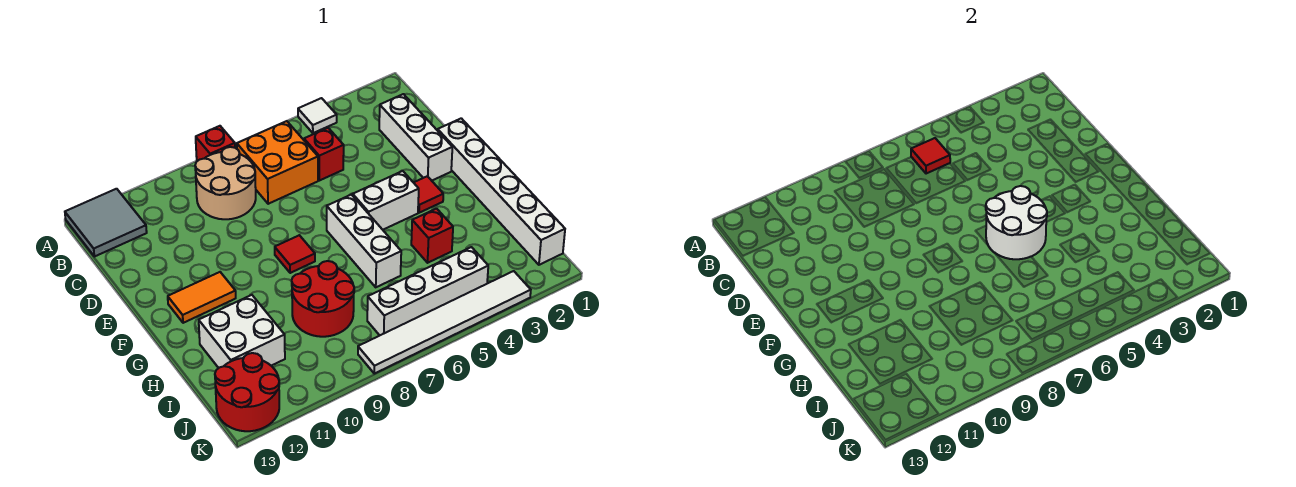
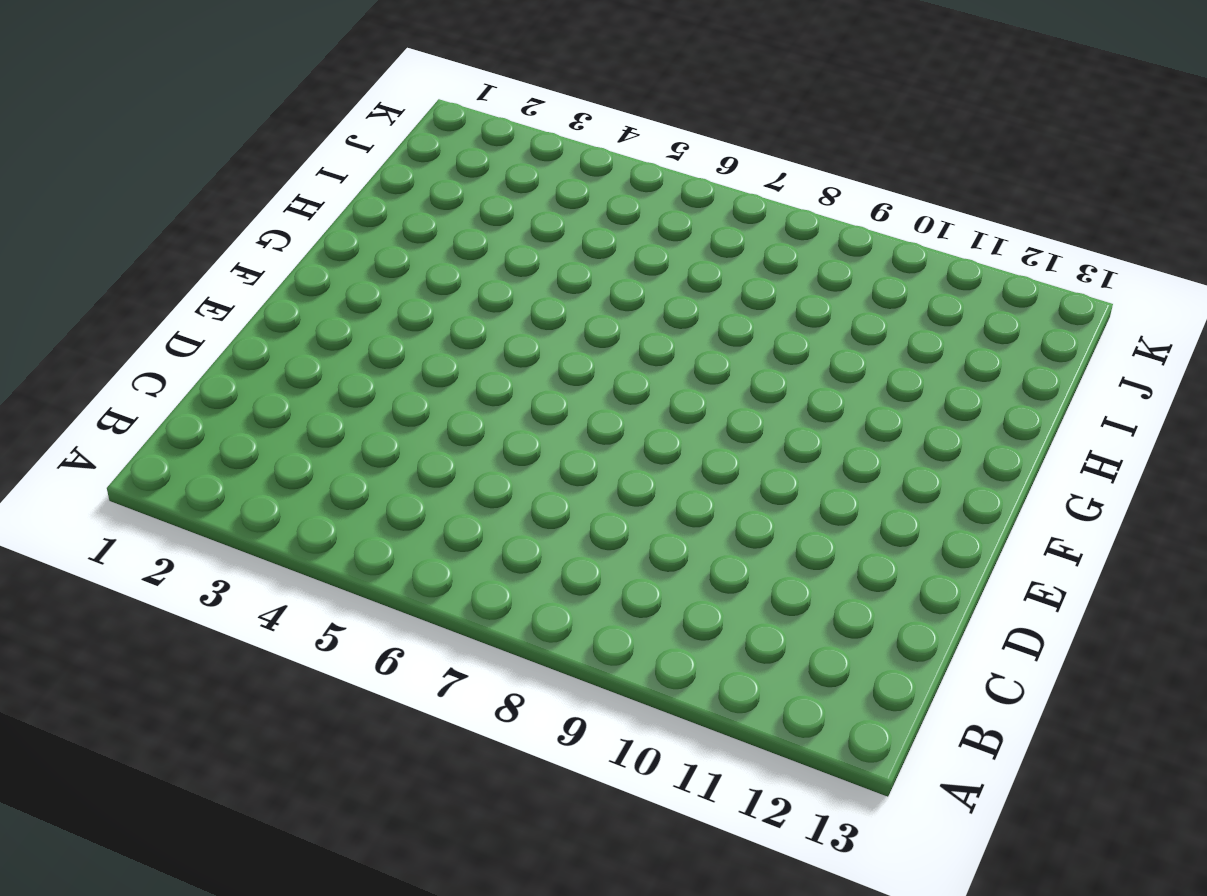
none -> white 1x1 tile [298,98,337,133]
none -> red 1x1 brick [196,126,235,161]
none -> grey 2x2 tile [65,189,147,257]

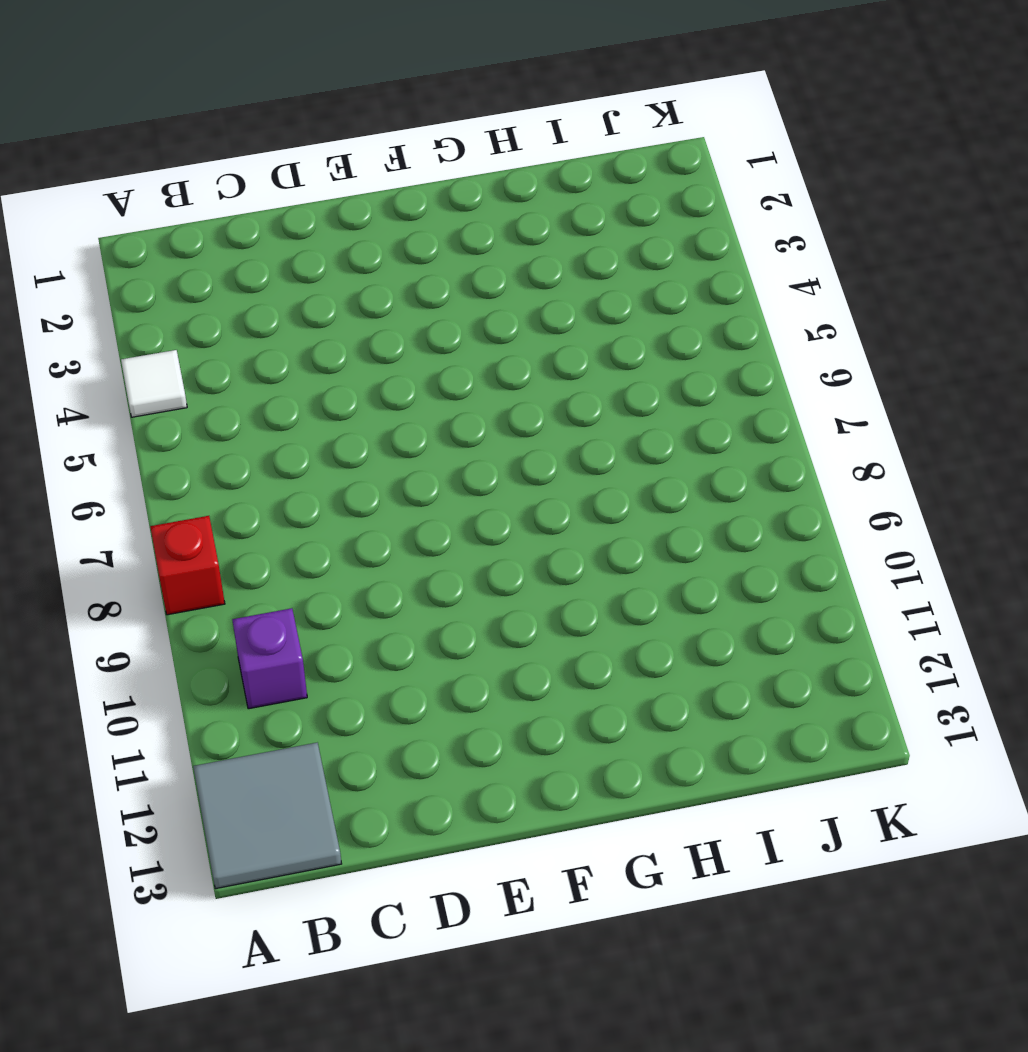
purple 1x1 brick [232,608,307,709] -> none
none -> orange 2x2 brick [237,121,318,204]
none -> tan 2x2 round brick [195,147,256,219]
none -> white 1x3 brick [379,94,452,181]

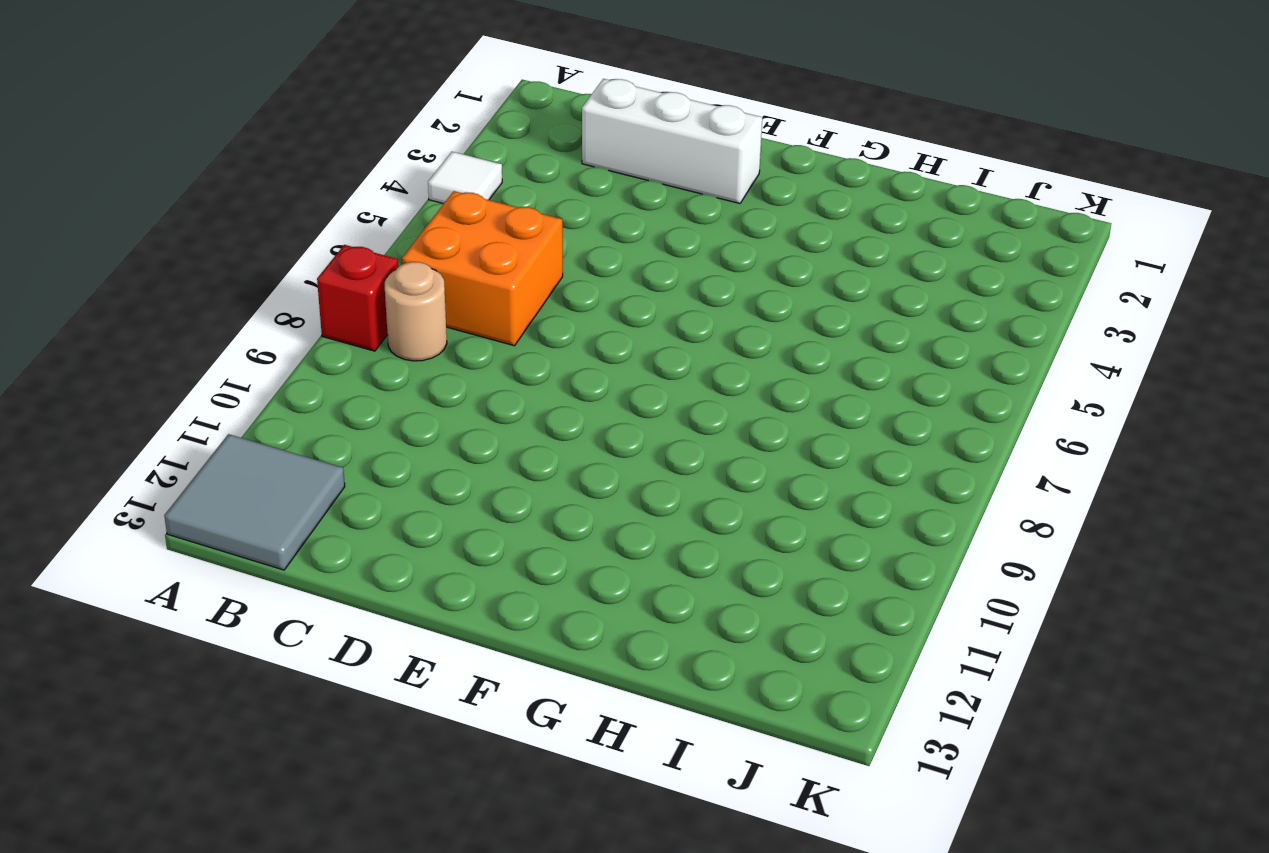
tan 1x1 round brick [385,262,447,361] -> tan 2x2 round brick [195,147,256,219]
none -> red 1x1 brick [304,128,344,181]
none -> white 1x6 brick [438,118,565,265]
none -> red 1x1 tile [414,176,443,213]

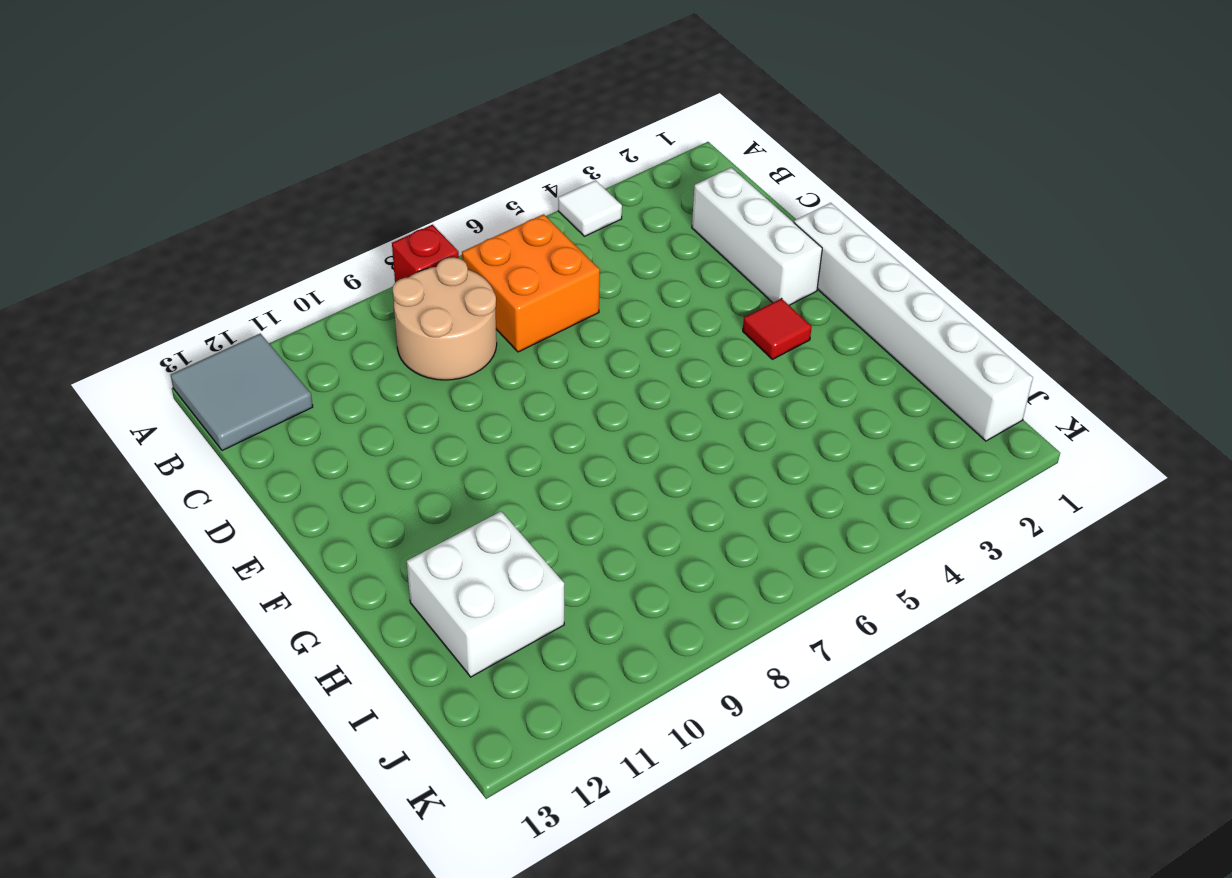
none -> red 1x1 brick [304,128,344,181]
none -> white 1x2 brick [353,171,419,230]
none -> white 1x3 brick [327,195,401,287]

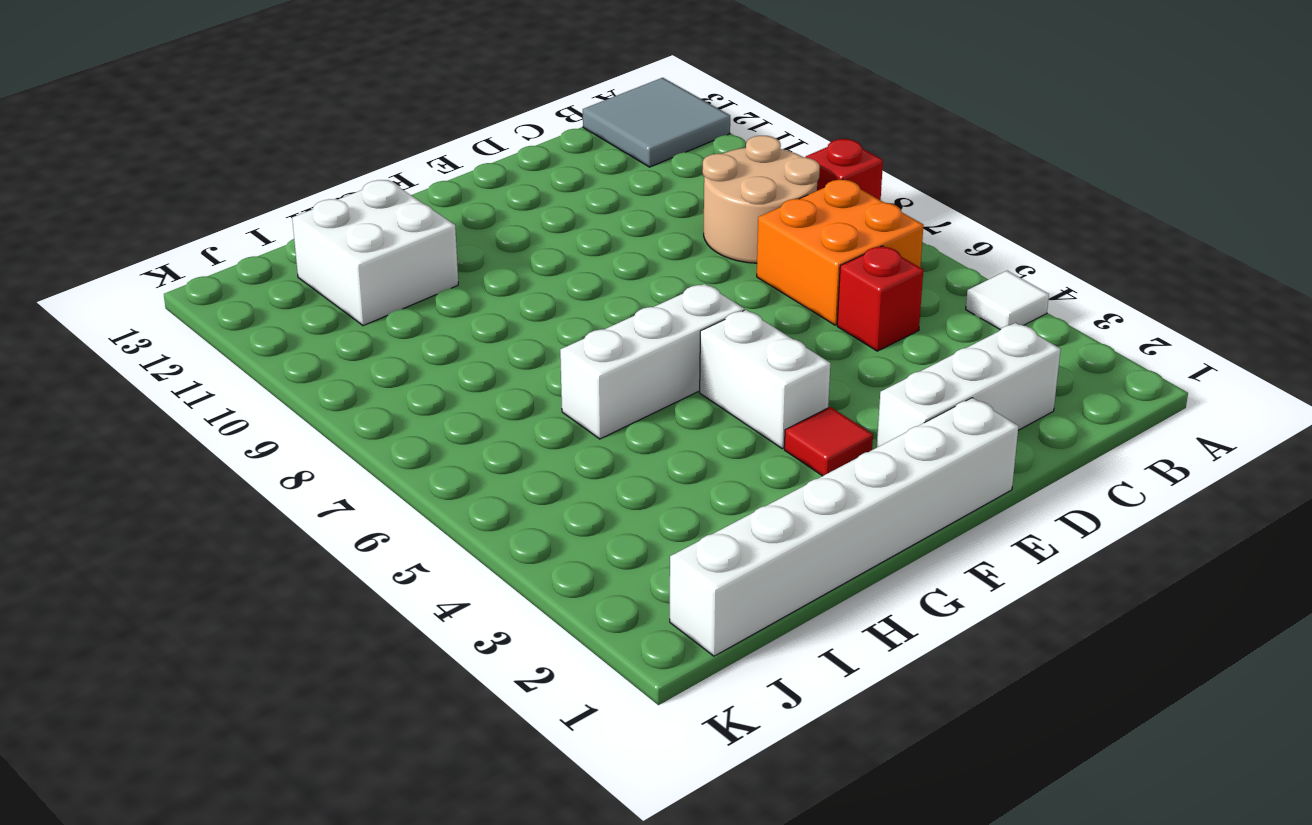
none -> red 1x1 tile [275,235,315,273]
none -> orange 1x2 tile [168,272,236,323]
none -> red 1x1 brick [411,209,453,263]

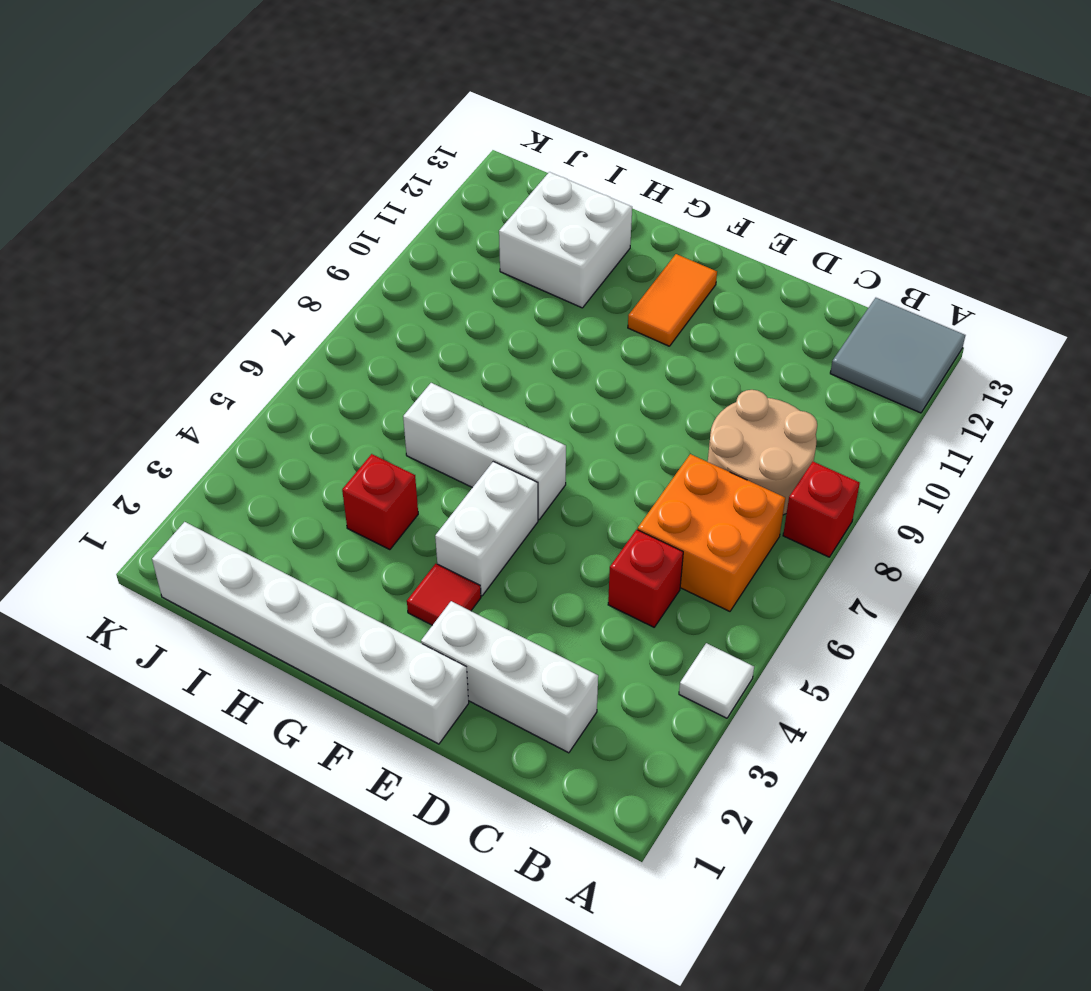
none -> red 1x1 tile [275,235,315,273]
none -> red 2x2 round brick [292,261,354,337]
none -> white 1x4 brick [367,247,488,335]

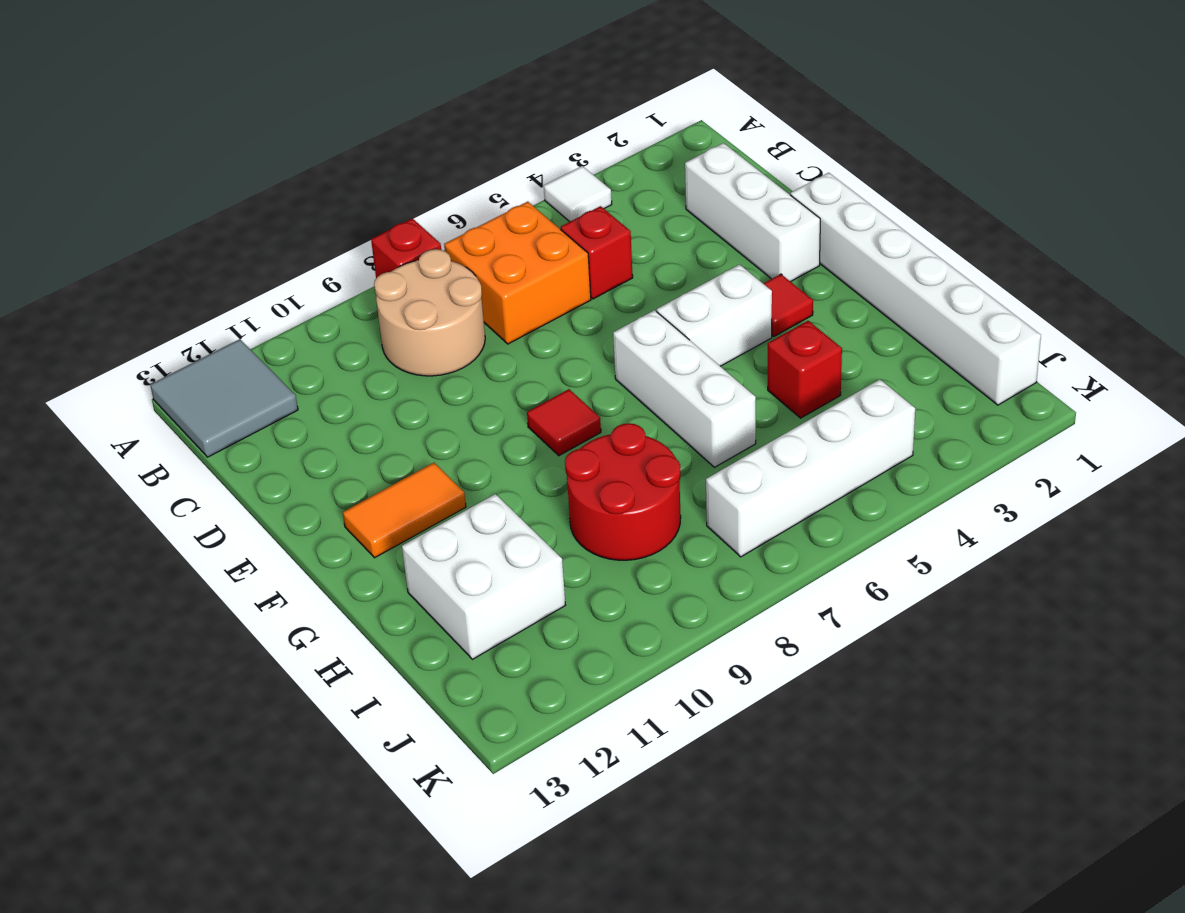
none -> red 2x2 round brick [215,353,279,431]
none -> white 1x6 tile [358,271,531,374]
none -> red 1x1 tile [911,138,950,174]

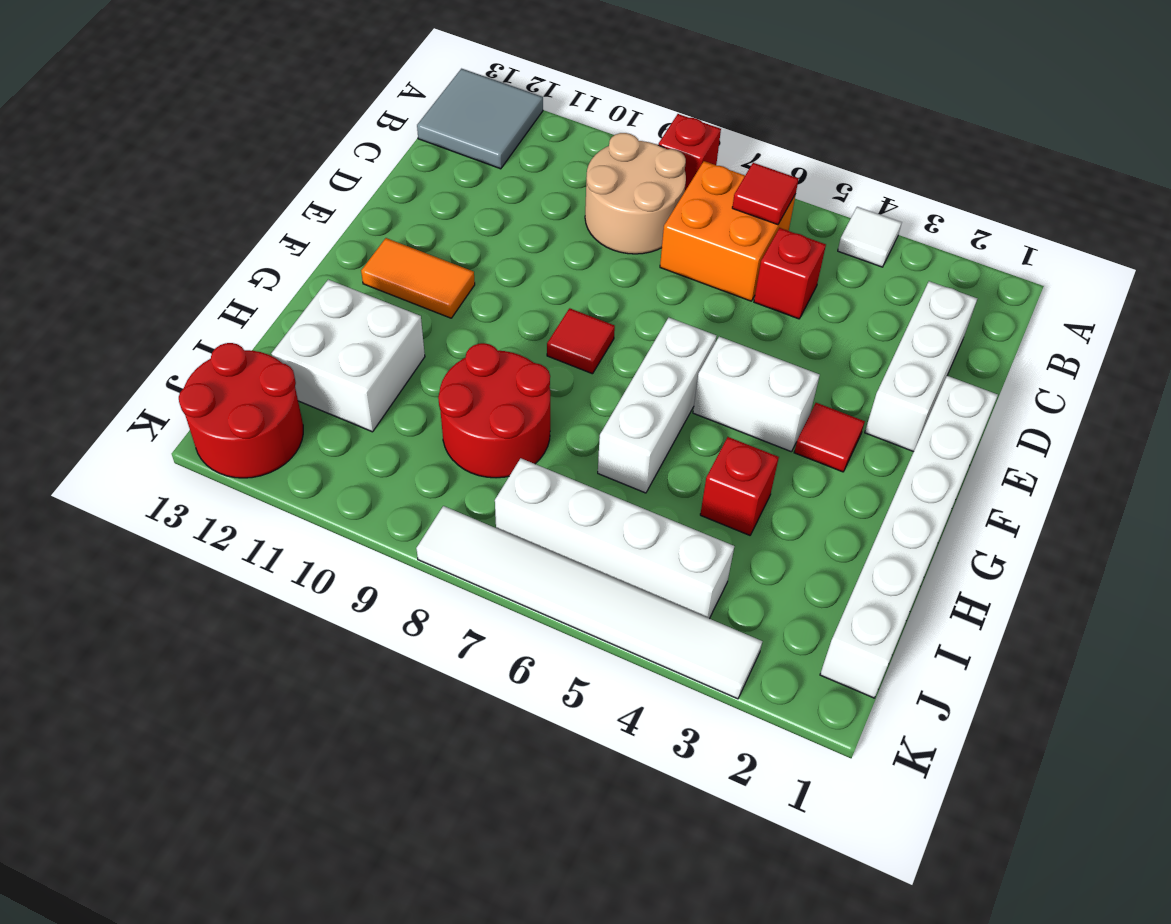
none -> white 2x2 round brick [986,186,1047,259]

